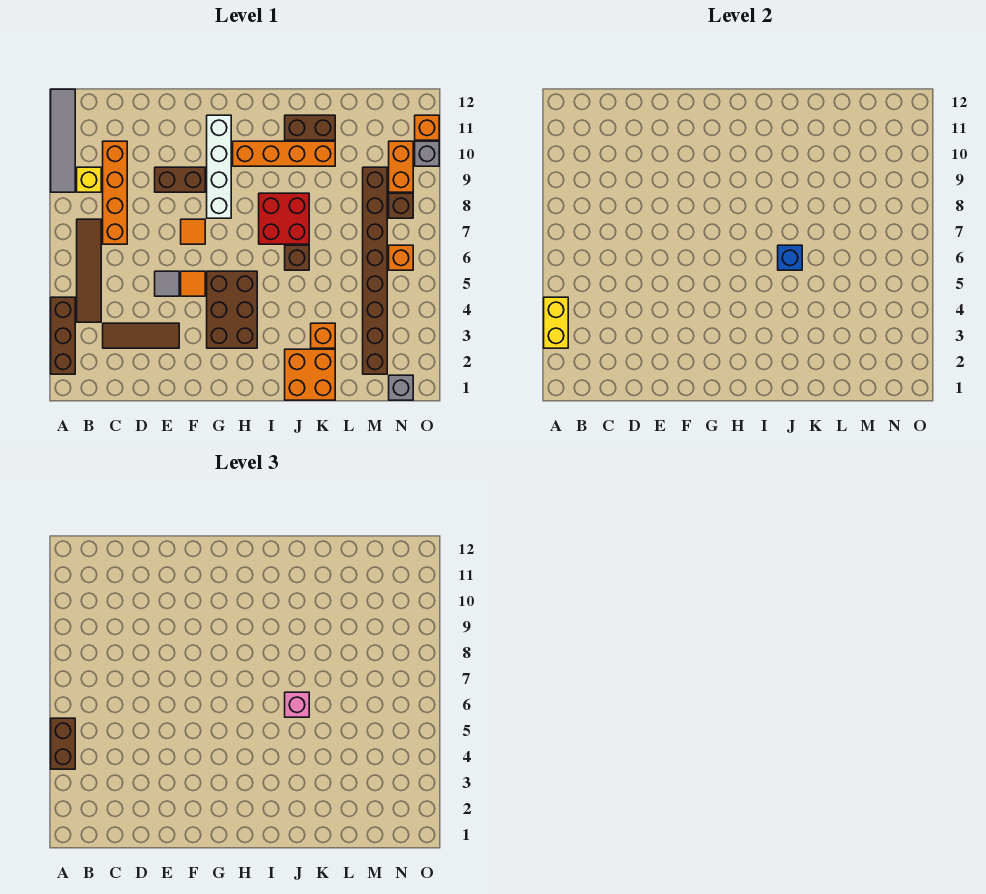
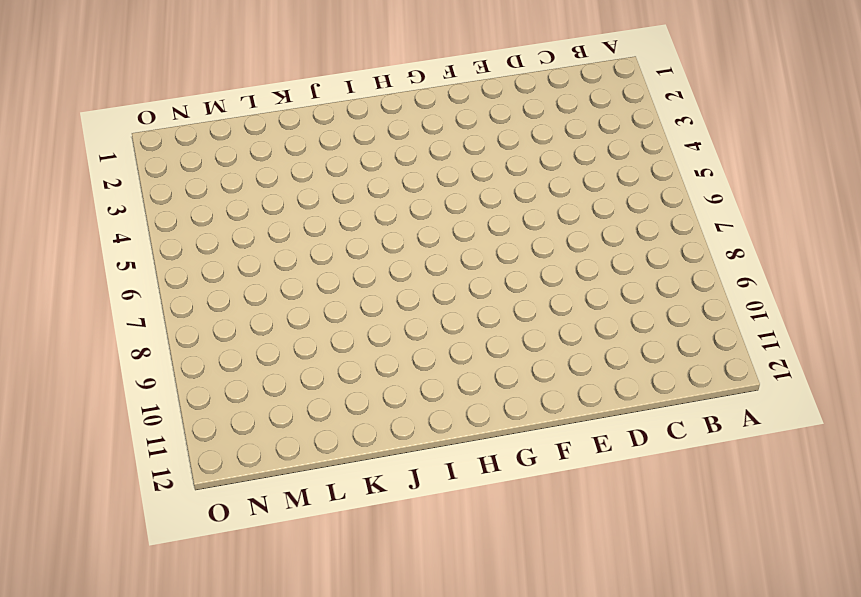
none -> brown 1x3 brick [51,297,75,374]
none -> grey 1x4 tile [51,89,75,192]
none -> brown 1x4 tile [77,219,101,322]

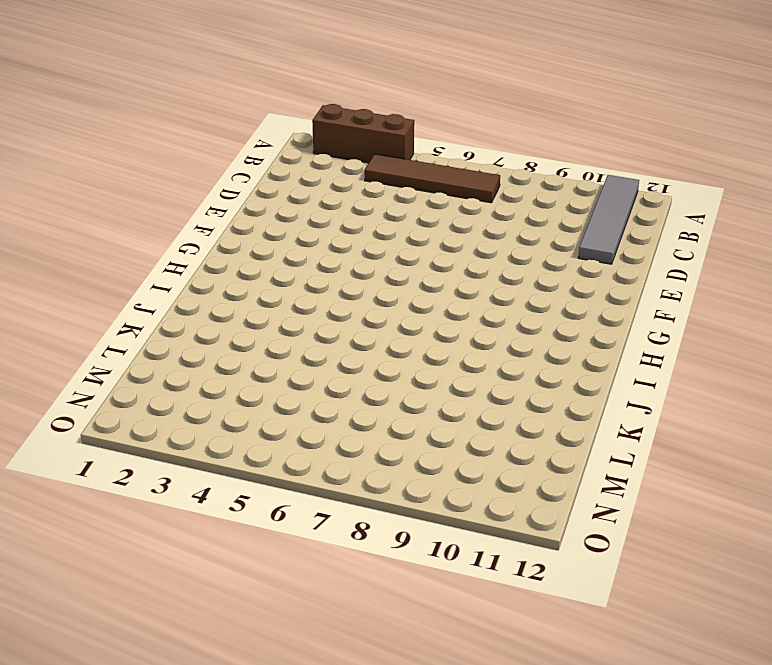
grey 1x4 tile [578,175,639,264] -> grey 1x4 tile turned to [51,89,75,192]
none -> yellow 1x1 brick [77,167,101,192]
none -> brown 1x3 tile [103,323,179,348]
none -> orange 1x4 brick [103,141,127,244]

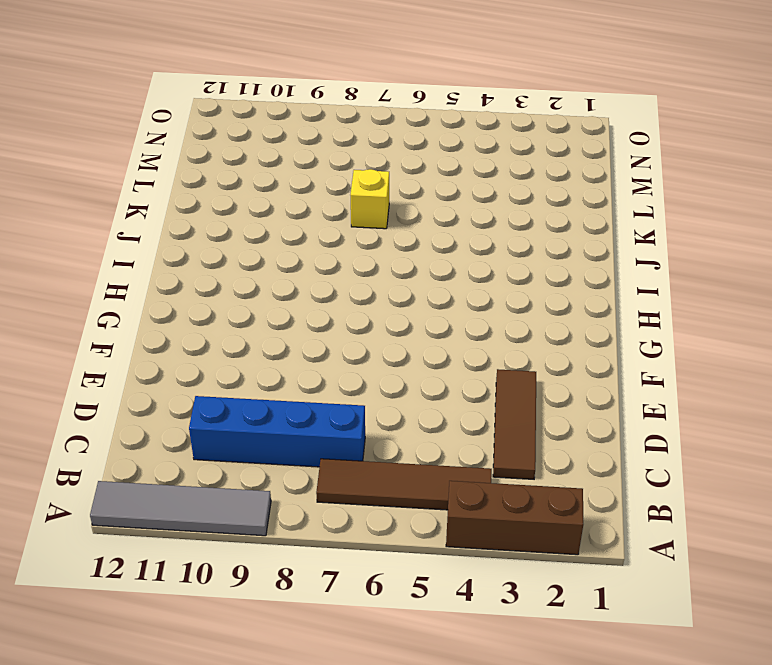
blue 1x4 brick [189,396,365,467] -> orange 1x4 brick [103,141,127,244]
yellow 1x1 brick [350,169,389,229] -> yellow 1x1 brick moved to [77,167,101,192]
none -> grey 1x1 tile [155,271,179,296]
none -> brown 1x2 brick [155,167,205,192]
none -> orange 1x1 tile [181,271,205,296]

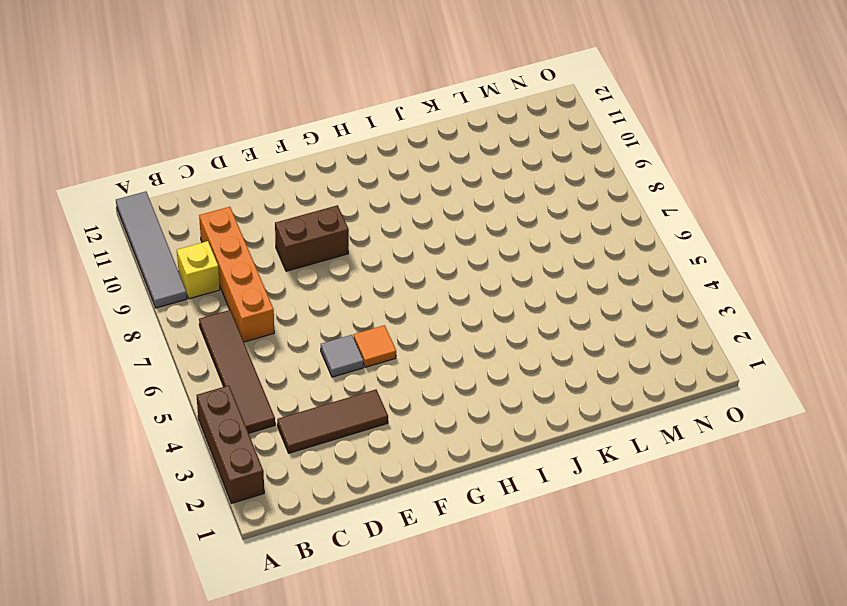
none -> orange 1x1 tile [181,219,205,244]
none -> brown 2x3 brick [207,271,257,348]
none -> white 1x4 brick [207,115,231,218]

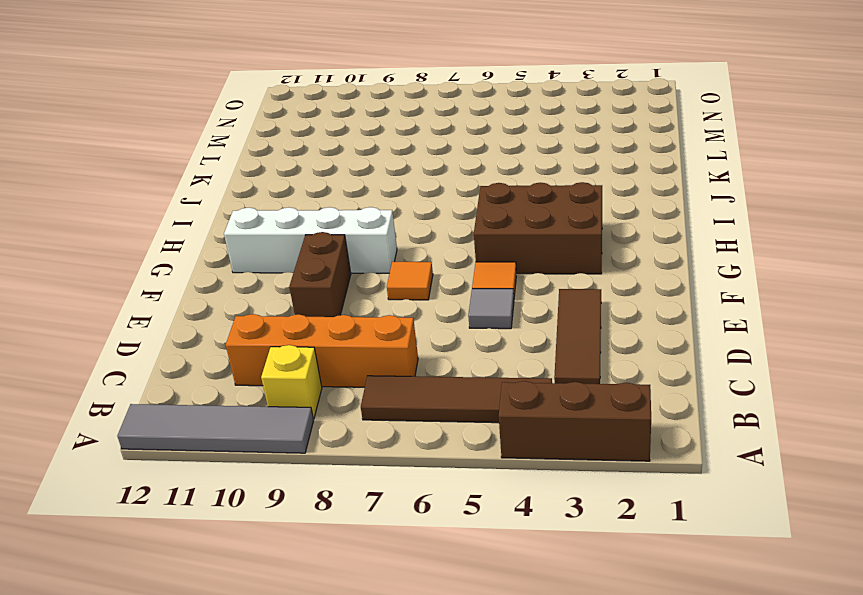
none -> orange 1x4 brick [233,141,335,166]
none -> red 2x2 brick [259,193,309,244]
none -> orange 2x2 brick [285,349,335,400]

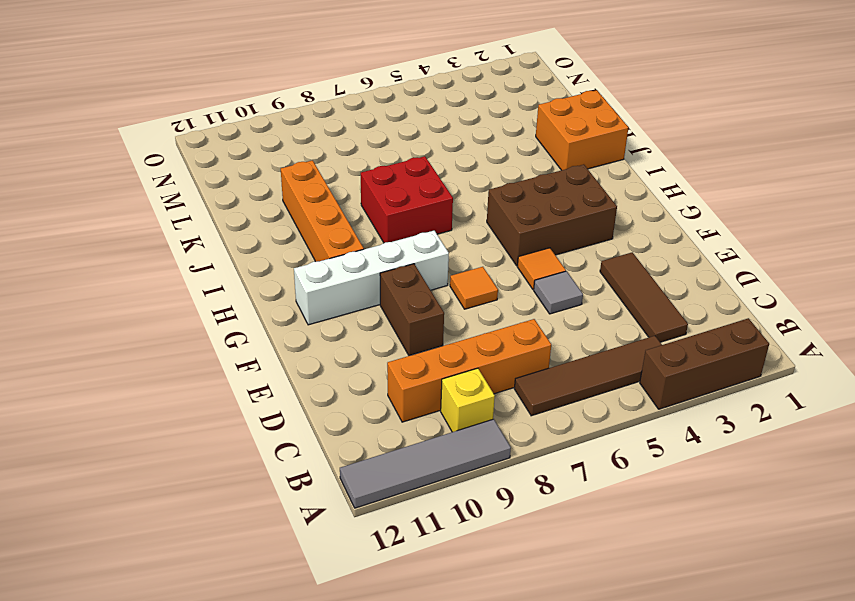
none -> brown 1x1 brick [285,245,309,270]
none -> brown 1x2 brick [285,115,335,140]
none -> orange 1x1 brick [311,323,335,348]

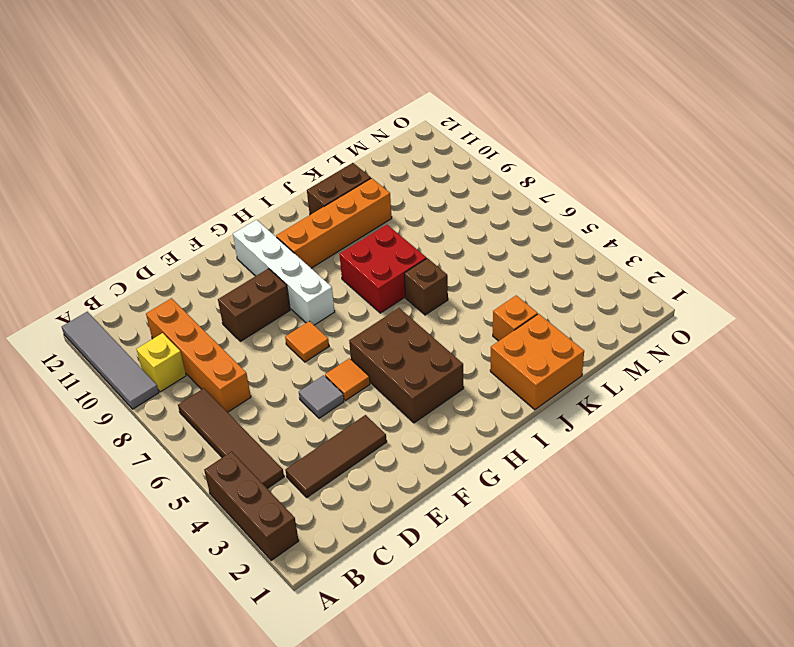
none -> brown 1x8 brick [363,167,387,374]
none -> grey 1x1 brick [389,375,413,400]
none -> orange 1x1 brick [389,245,413,270]

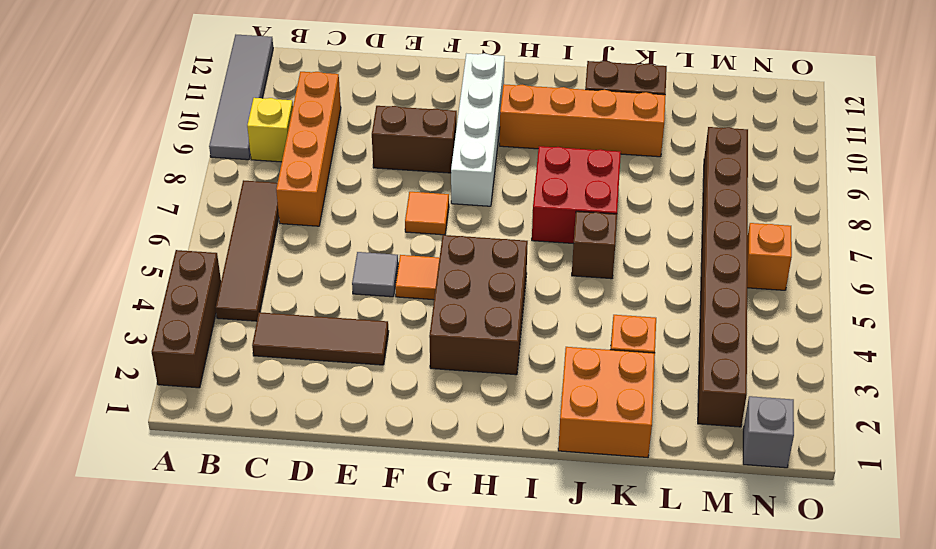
none -> brown 1x1 brick [389,193,413,218]
none -> orange 1x2 brick [389,141,413,192]
none -> grey 1x1 brick [415,141,439,166]

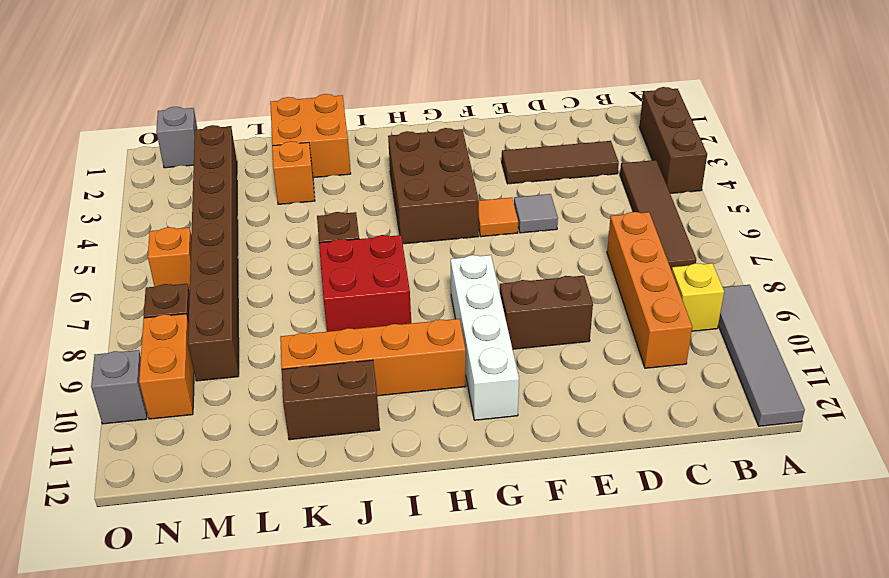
none -> orange 1x1 tile [181,219,205,244]
none -> orange 1x1 brick [415,115,439,140]
none -> yellow 1x2 brick [544,297,568,348]

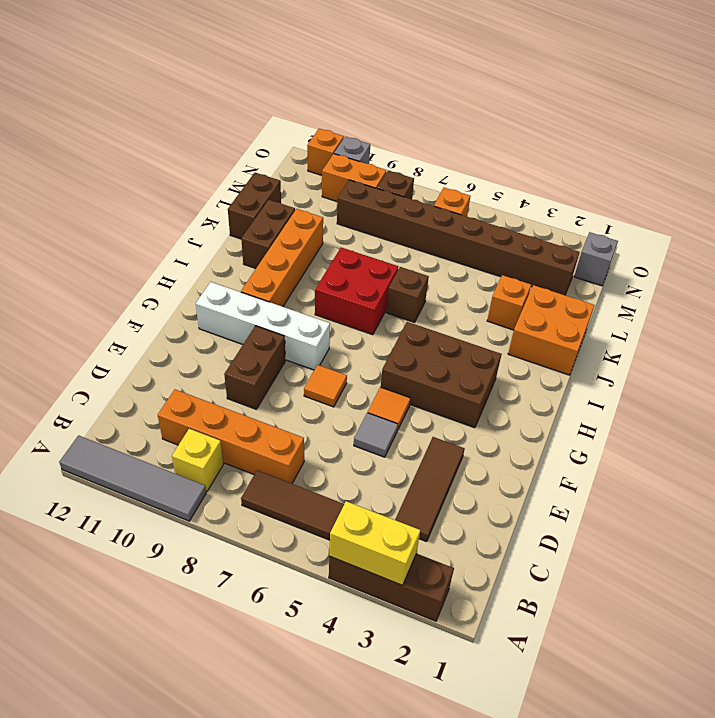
brown 1x2 brick [228,173,281,239] -> brown 1x2 brick turned to [51,718,75,769]
none -> blue 1x1 brick [778,245,802,270]
none -> pink 1x1 brick [285,692,309,717]

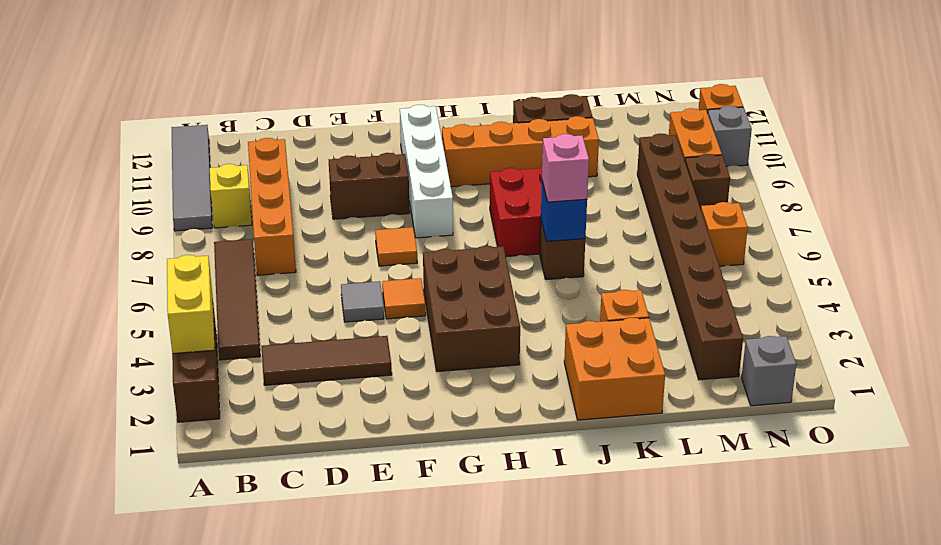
none -> brown 1x2 brick [51,718,75,769]

